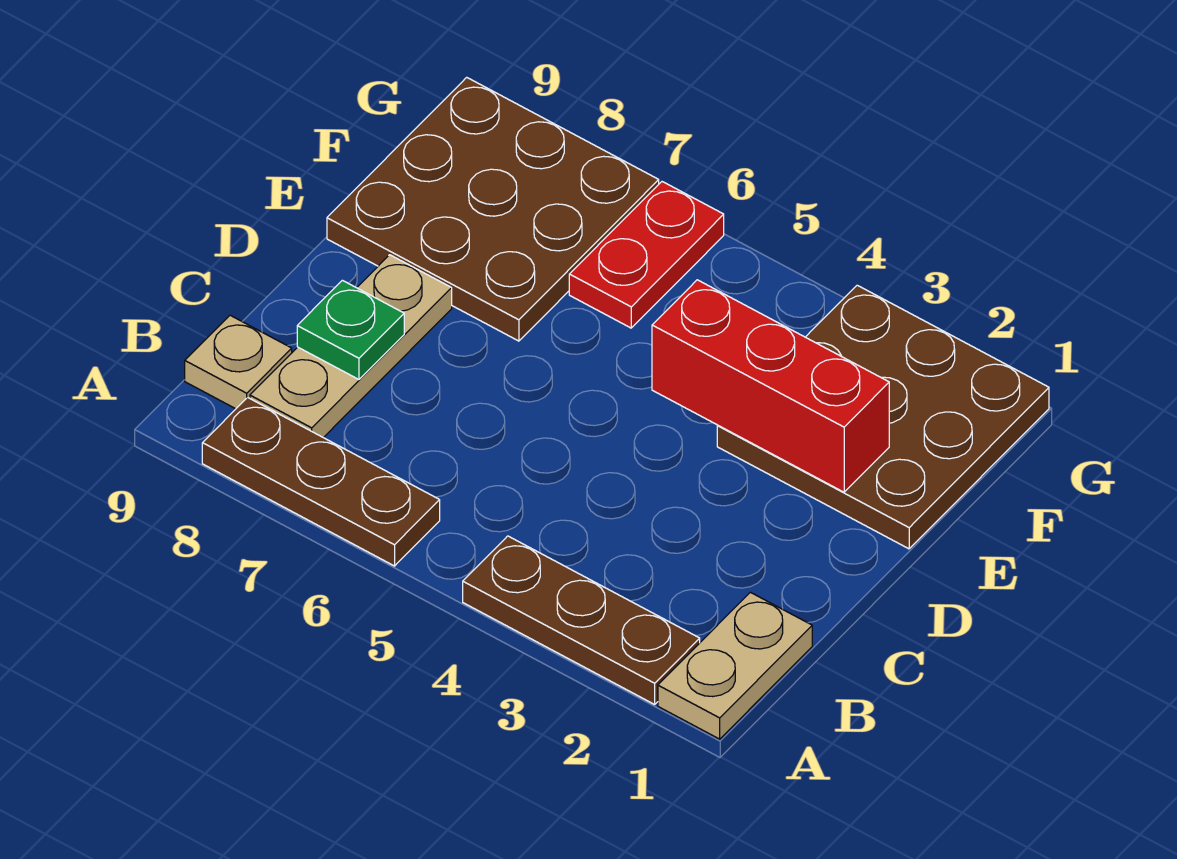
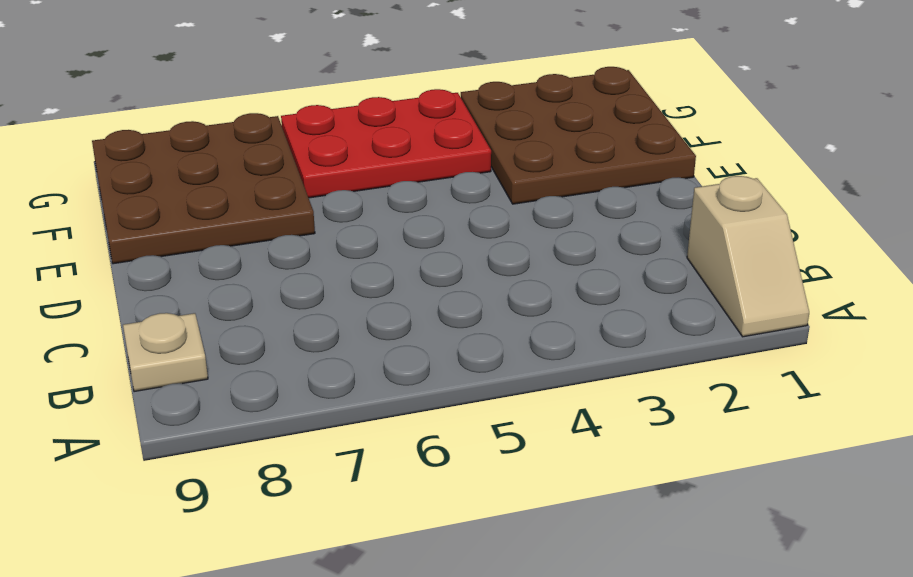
tan 1x2 slope [687,176,809,337] -> tan 1x2 plate [658,592,812,739]
red 2x3 plate [281,89,491,198] -> red 1x2 plate [569,182,724,328]
none -> brown 1x3 plate [463,536,700,704]
none -> brown 1x3 plate [202,397,440,566]

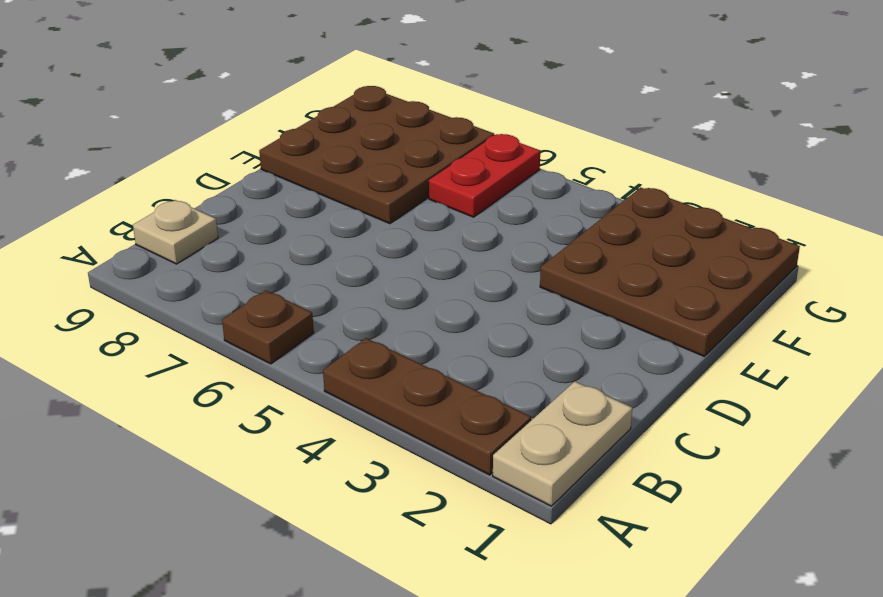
brown 1x1 plate [222,290,314,364] -> brown 1x3 plate [202,397,440,566]
none -> tan 1x3 plate [250,255,452,438]
none -> green 1x1 plate [297,280,404,379]

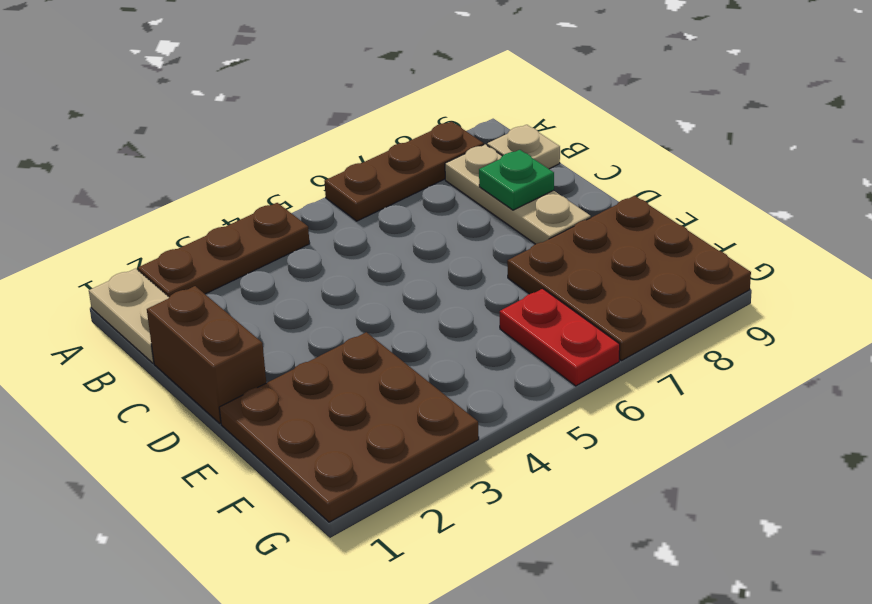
brown 1x2 brick [147,286,266,423] -> none
none -> red 1x3 brick [652,280,889,492]

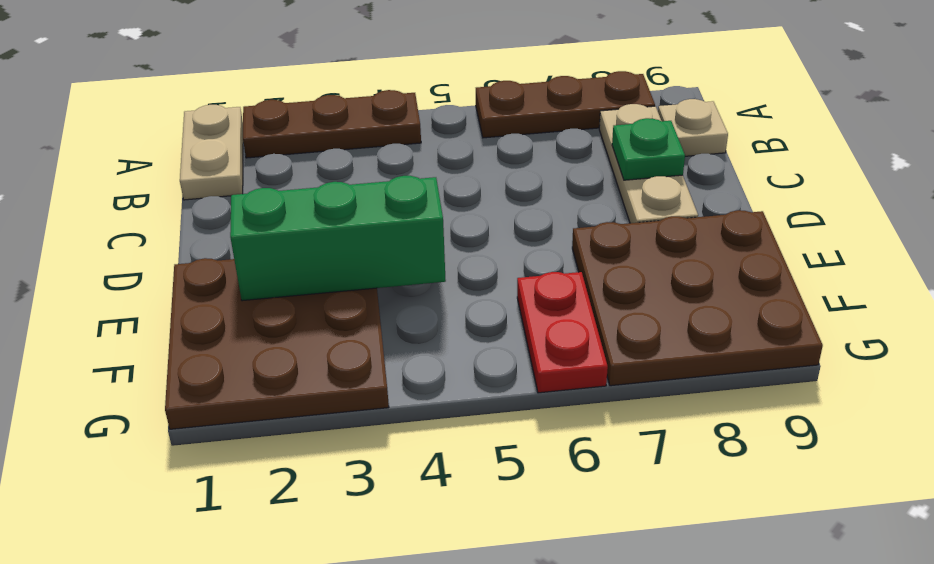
green 1x3 brick [230,176,446,301] -> red 1x3 brick [652,280,889,492]

